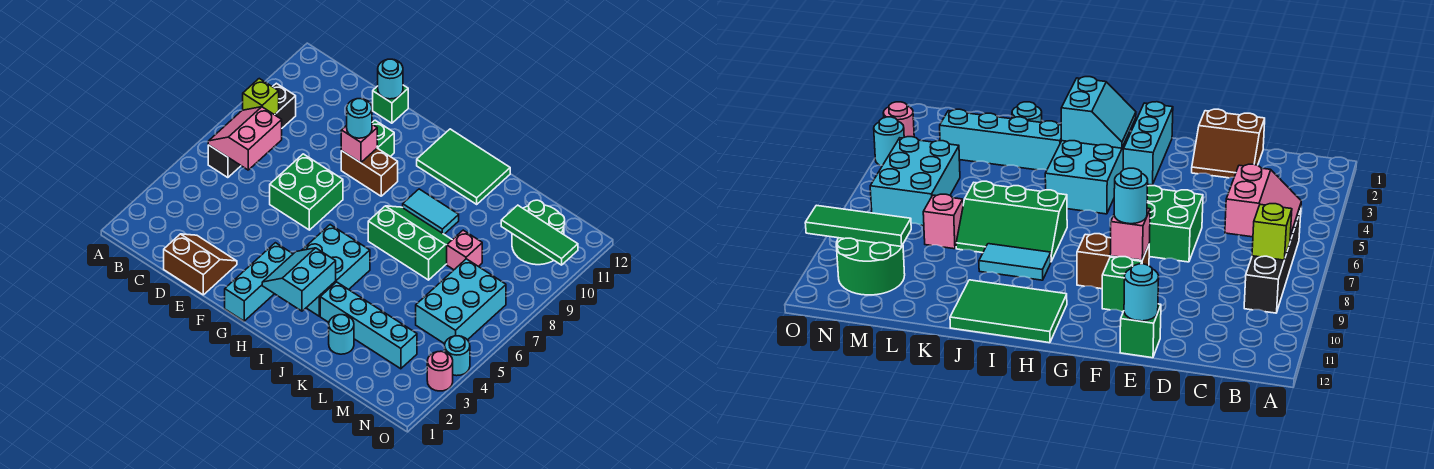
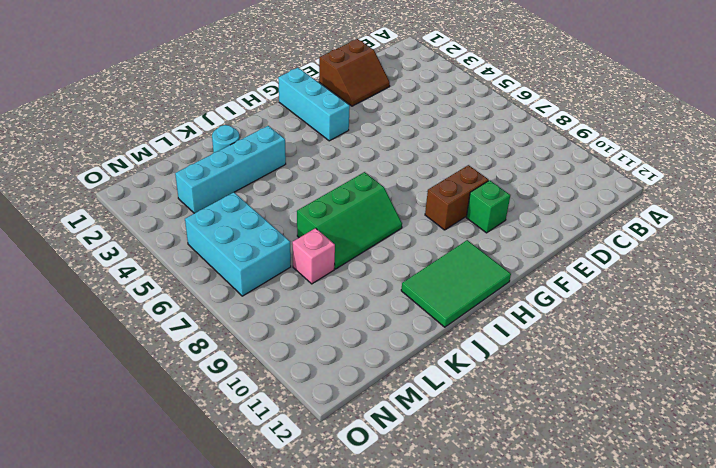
none -> black 1x4 brick [208,83,296,178]
none -> green 2x2 brick [270,154,343,230]
none -> green 1x1 brick [373,85,408,123]

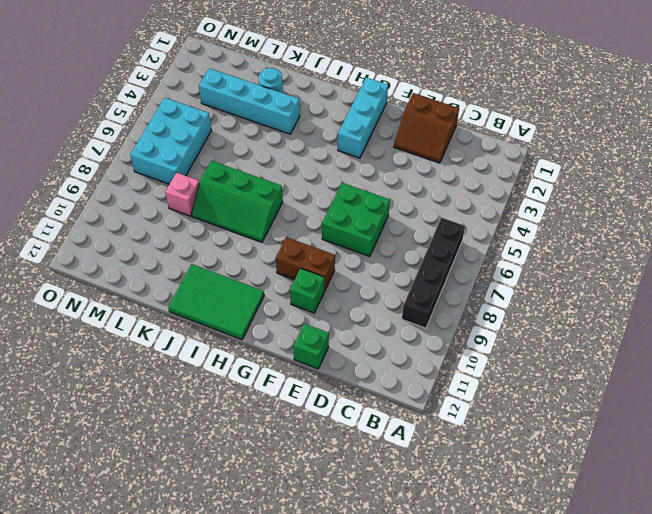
none -> cyan 2x3 brick [302,225,370,316]
none -> cyan 1x2 tile [403,189,459,234]
none -> green 2x2 round brick [512,200,565,265]

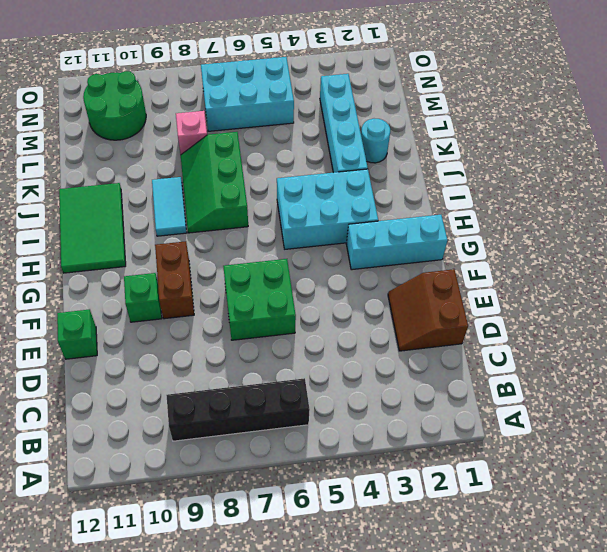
none -> pink 1x1 round brick [427,351,453,391]
none -> cyan 1x1 round brick [445,336,470,376]
none -> pink 2x2 slope [208,107,282,170]

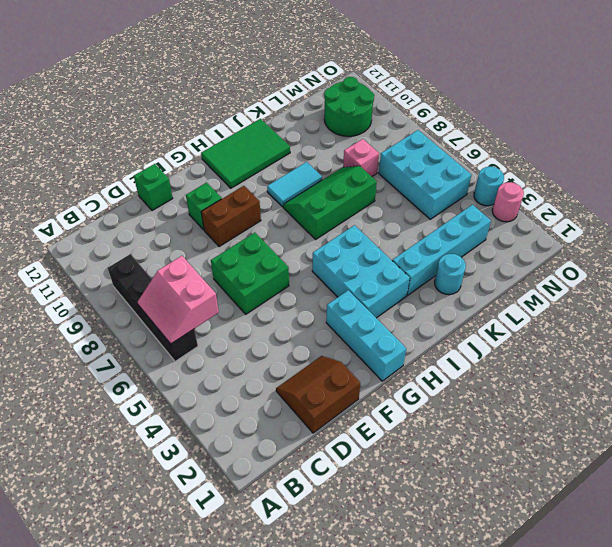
none -> lime 1x1 brick [243,79,279,115]
none -> cyan 1x1 round brick [378,59,403,99]
none -> pink 1x1 brick [341,125,377,163]

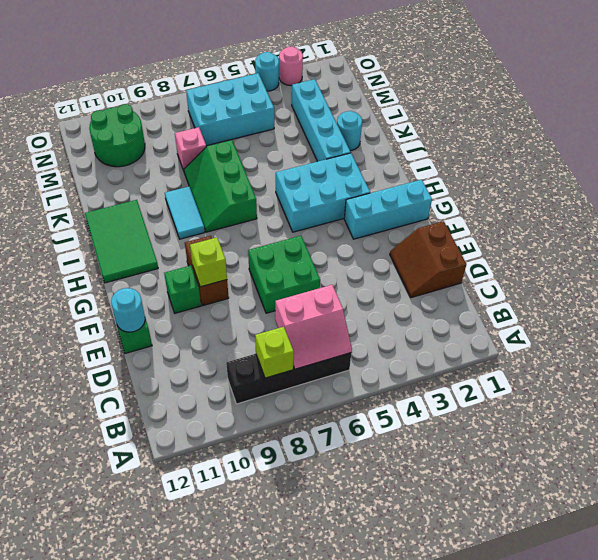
lime 1x1 brick [190,238,227,287] -> pink 1x1 brick [341,125,377,163]
none -> cyan 2x2 slope [262,248,336,311]
none -> green 1x3 tile [501,205,578,265]
none -> cyan 1x1 round brick [347,99,372,138]

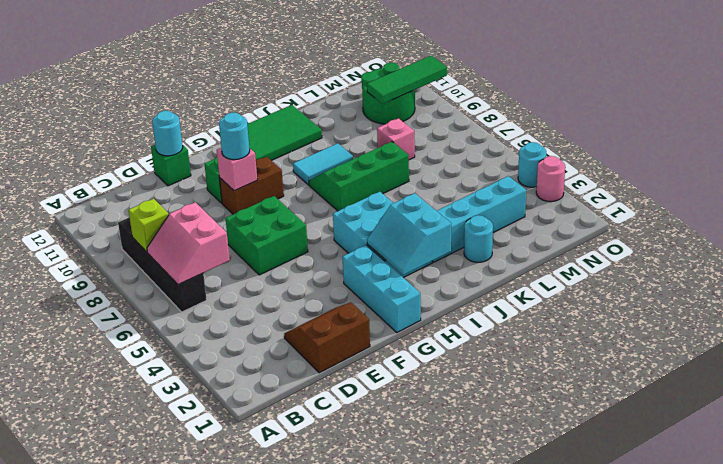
none -> cyan 2x3 brick [416,259,506,344]

